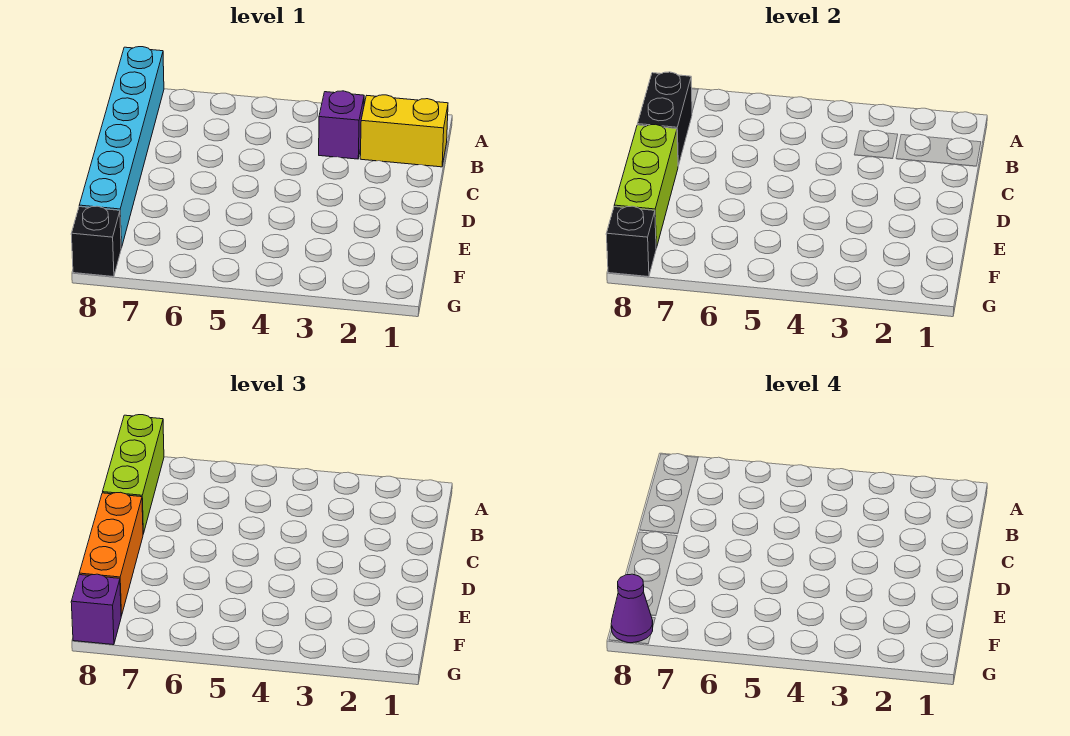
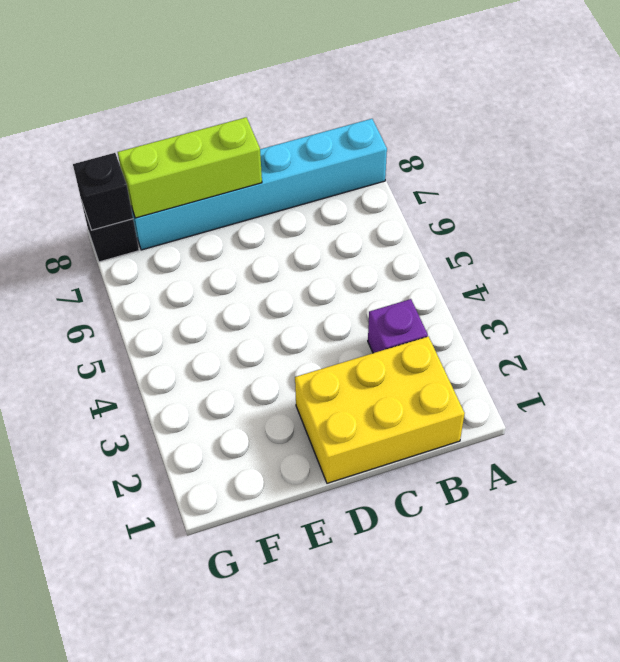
yellow 2x3 brick [295,336,465,483] -> yellow 1x2 brick [360,95,448,167]
none -> black 1x2 brick [638,72,692,166]
none -> lime 1x3 brick [103,415,164,534]

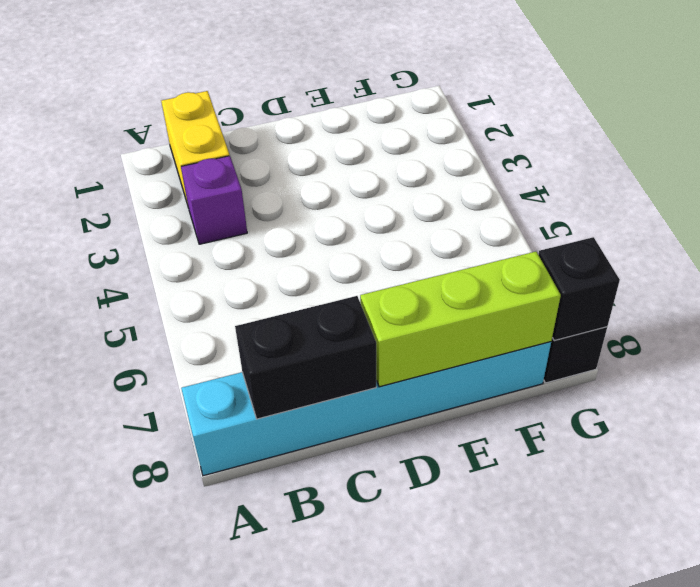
none -> lime 1x3 brick [103,415,164,534]
none -> orange 1x3 brick [79,492,143,616]

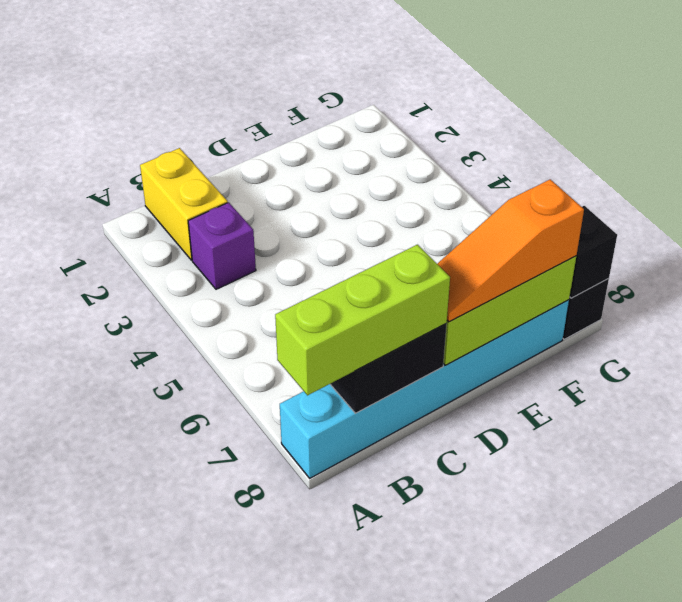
orange 1x3 slope [437,179,584,322] -> orange 1x3 brick [79,492,143,616]
none -> purple 1x1 brick [71,574,121,645]
none -> purple 1x1 cone [611,574,653,643]

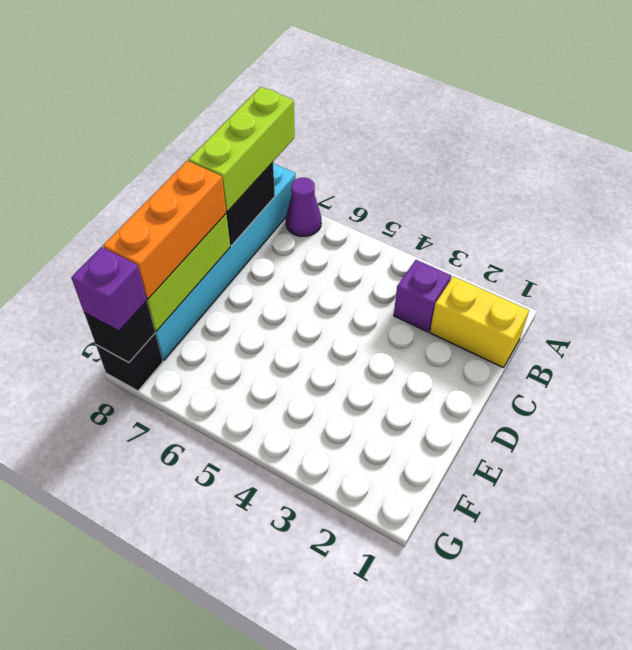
purple 1x1 cone [286,178,321,236] -> purple 1x1 cone moved to [611,574,653,643]

